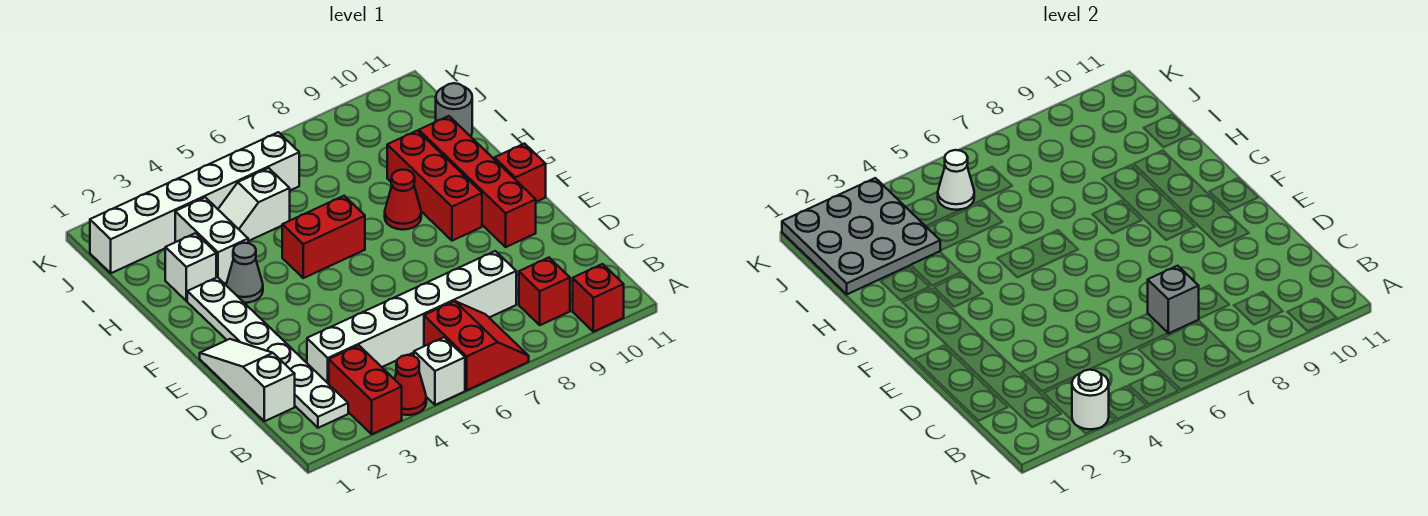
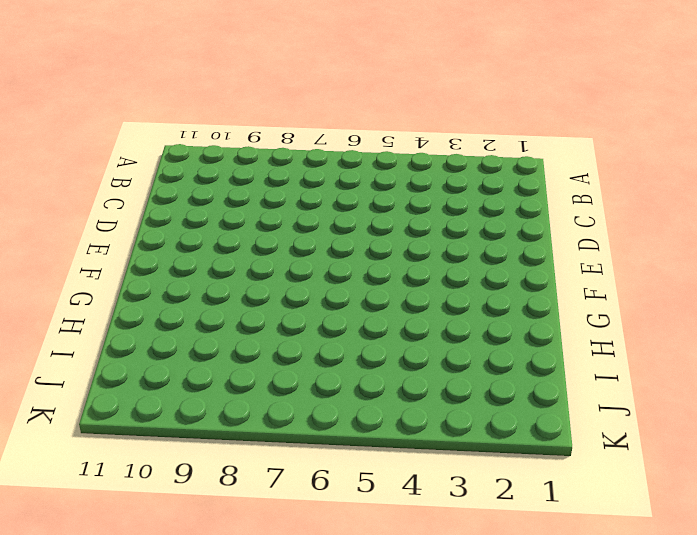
none -> red 1x2 brick [329,345,402,434]
none -> red 1x1 cone [395,355,426,415]
none -> white 1x1 brick [414,337,465,405]

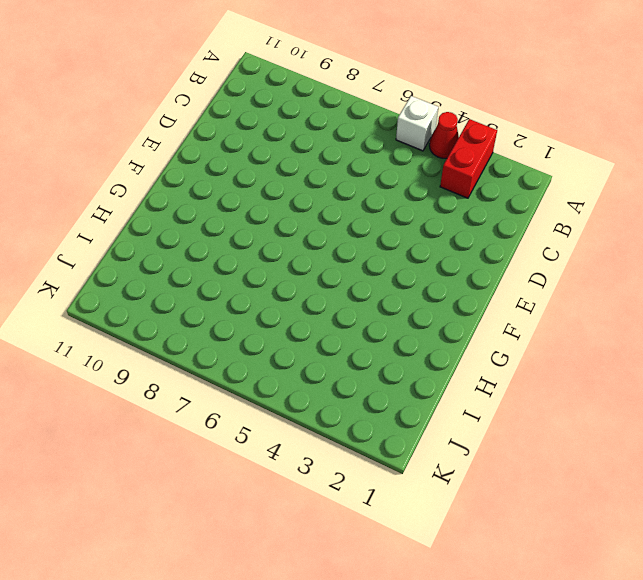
none -> red 2x2 slope [424,301,529,390]
none -> red 1x1 brick [573,264,624,332]
none -> white 1x6 plate [187,277,348,428]

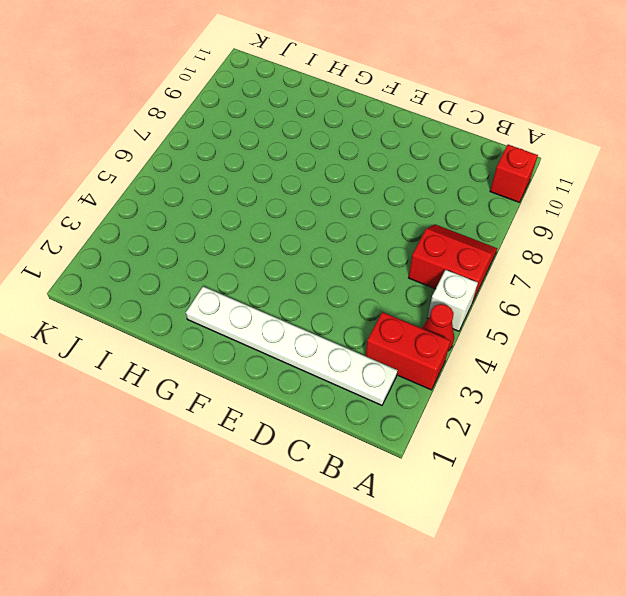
none -> red 1x1 brick [519,258,570,325]
none -> white 1x3 slope [200,339,295,421]
none -> white 1x6 brick [307,251,516,384]

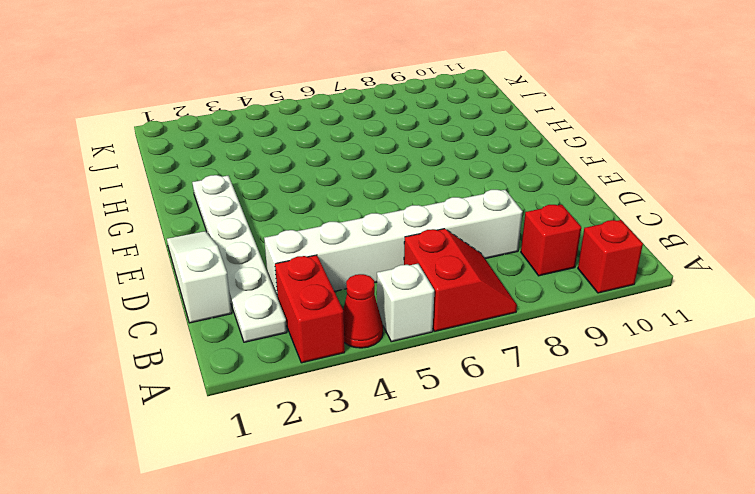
none -> red 1x4 brick [419,116,536,247]
none -> red 1x3 brick [387,131,482,241]
none -> red 1x1 brick [494,144,546,202]

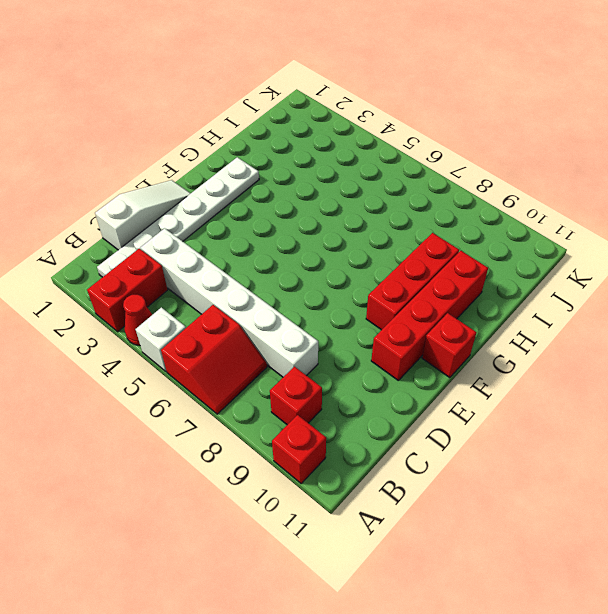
none -> grey 1x1 cone [226,243,263,303]
none -> red 1x2 brick [282,196,365,278]
none -> red 1x1 cone [385,170,421,230]

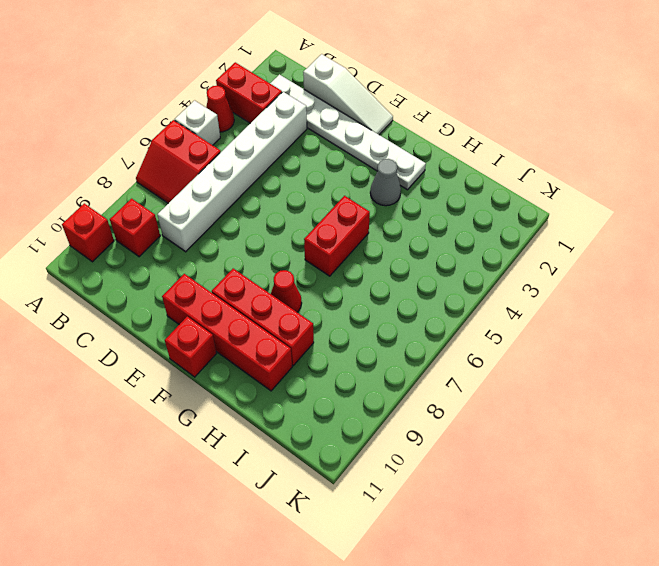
none -> white 1x1 brick [165,233,216,301]
none -> white 1x2 brick [175,197,248,284]
none -> white 1x2 slope [218,168,290,241]

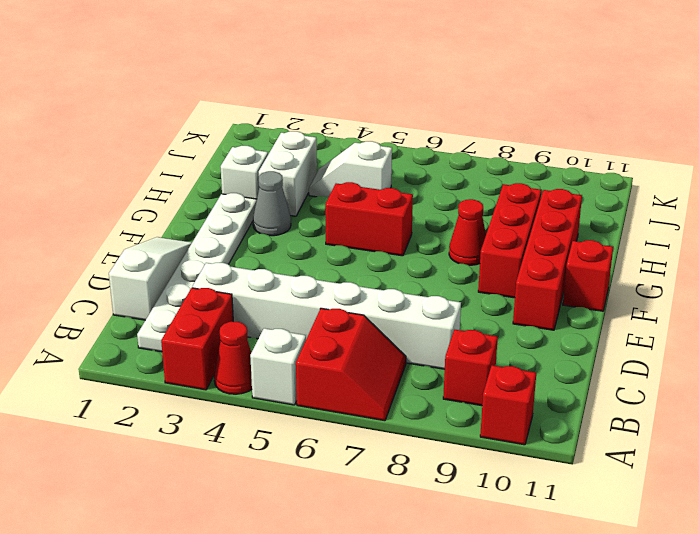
none -> grey 1x1 round brick [436,83,472,136]
none -> white 1x6 brick [90,132,299,273]
none -> white 1x1 round brick [1072,370,1109,429]

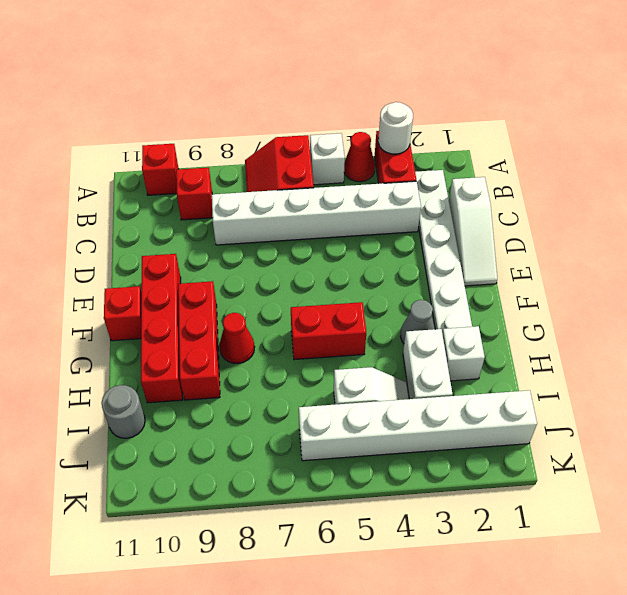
none -> grey 1x1 brick [1148,266,1199,333]
none -> grey 3x3 plate [782,178,940,294]
none -> white 1x1 cone [938,150,974,210]

